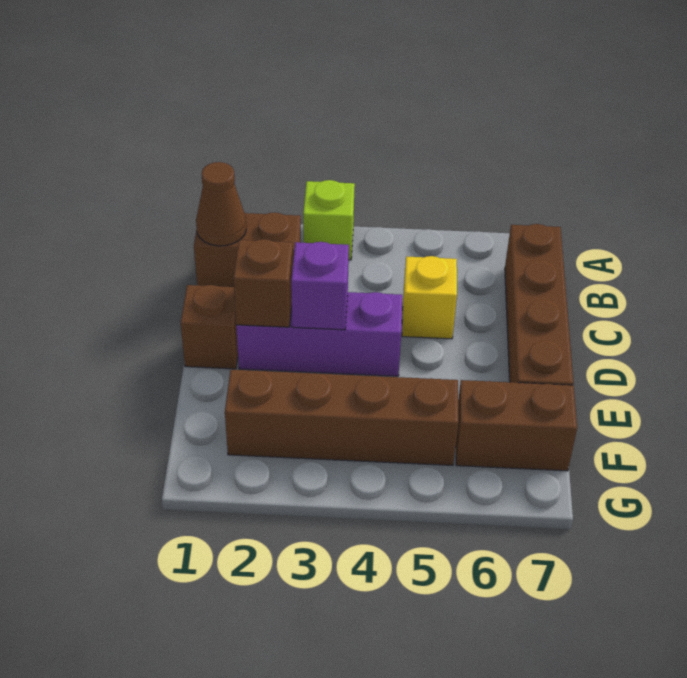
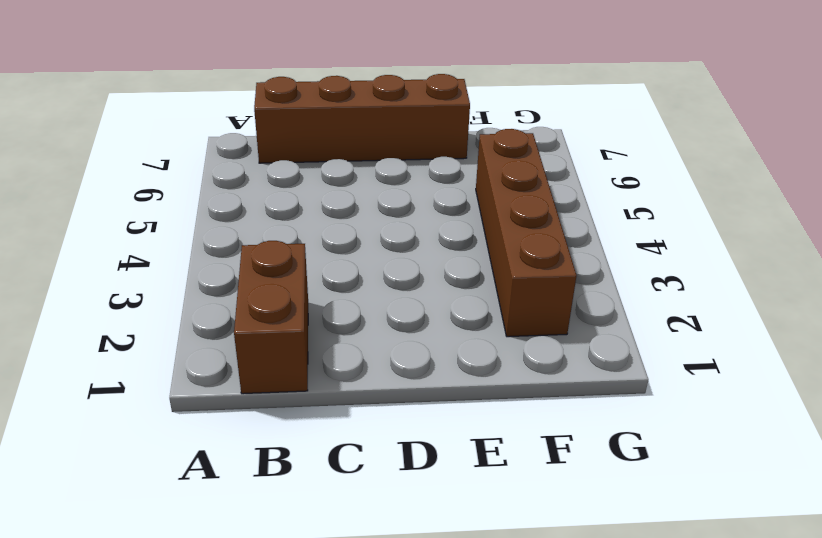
none -> lime 1x1 brick [303,180,355,260]
none -> yellow 1x1 brick [402,256,457,339]

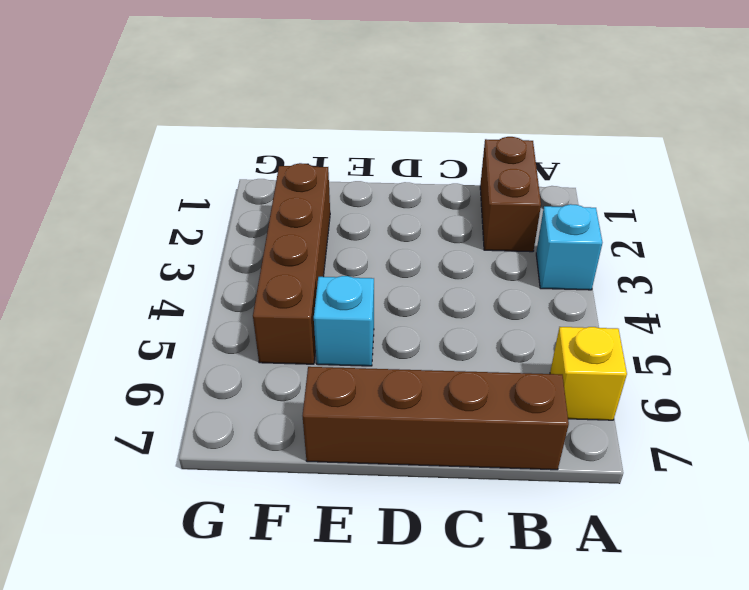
cyan 1x1 brick [536,204,602,290] -> lime 1x1 brick [303,180,355,260]
yellow 1x1 brick [550,327,627,420] -> yellow 1x1 brick moved to [402,256,457,339]
cyan 1x1 brick [314,276,374,366] -> none
none -> brown 1x1 brick [181,285,238,369]
none -> purple 1x3 brick [236,292,402,376]

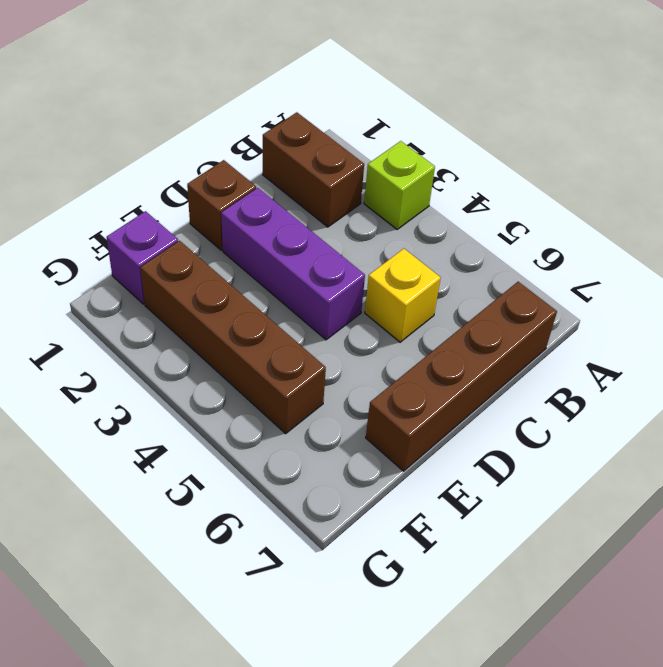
purple 1x1 brick [107,211,178,304] -> purple 1x1 brick moved to [291,242,349,330]
none -> brown 1x2 brick [456,380,577,471]
none -> brown 1x1 cone [196,162,246,246]

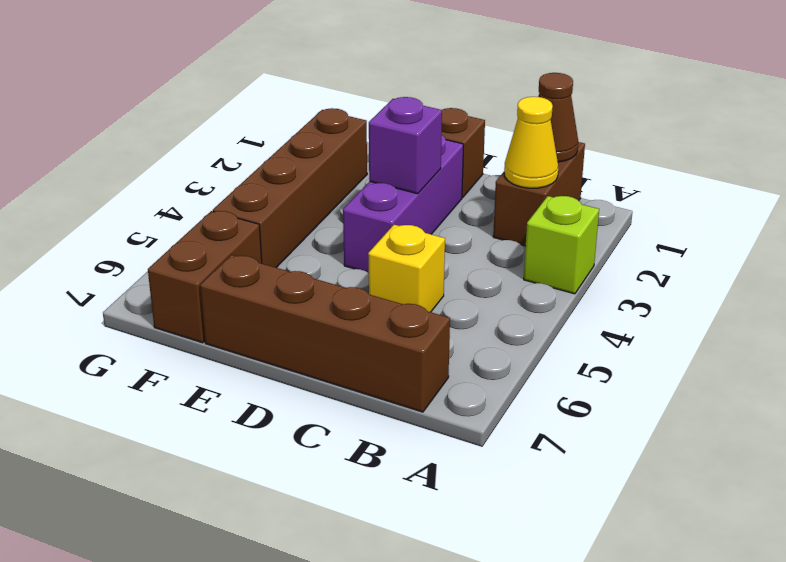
yellow 1x1 cone [504,97,558,188] -> none
none -> brown 1x1 brick [233,239,293,327]

